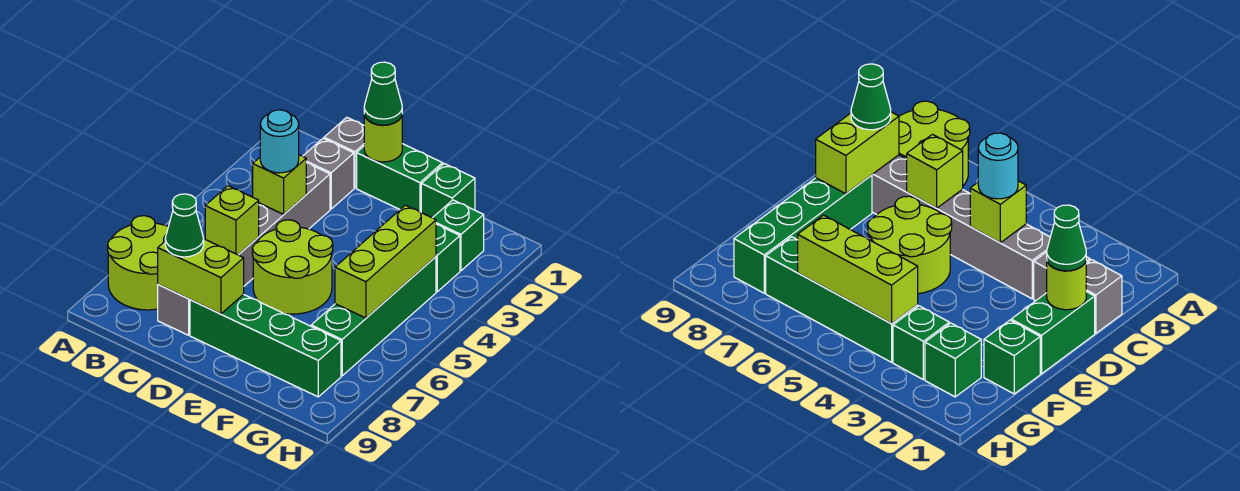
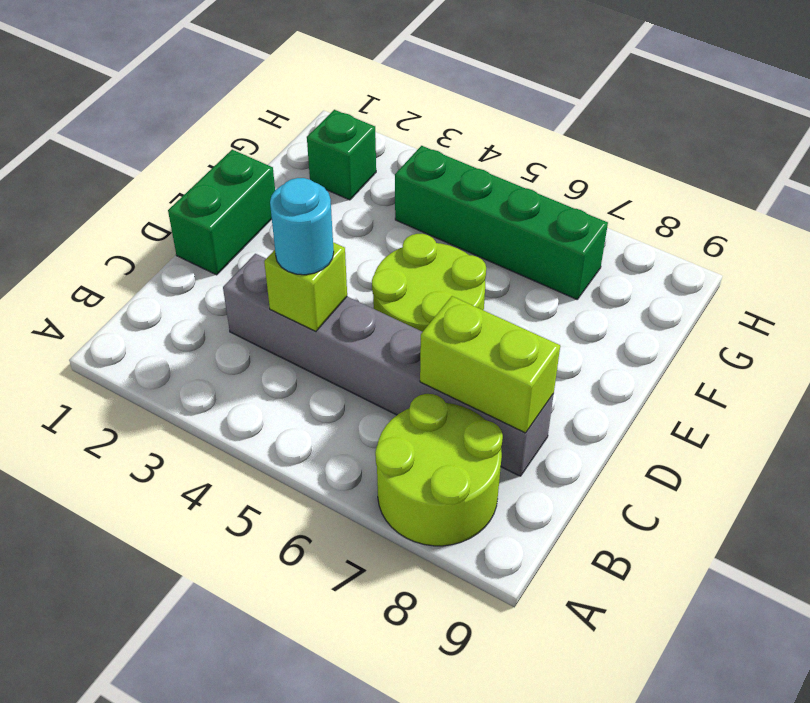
lime 1x2 brick [420,296,560,433] -> lime 1x2 brick turned to [158,239,244,314]
none -> grey 1x1 brick [324,117,364,188]
none -> grey 1x1 brick [303,138,354,209]
none -> green 1x4 brick [190,294,341,397]

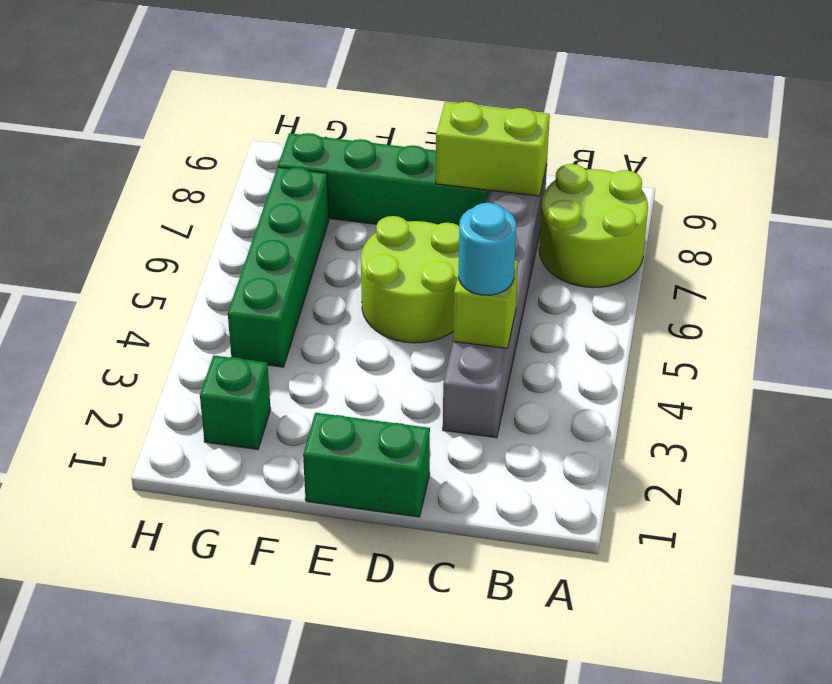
none -> grey 1x1 brick [324,117,364,188]
none -> grey 1x1 brick [303,138,354,209]
none -> green 1x1 brick [421,164,475,218]

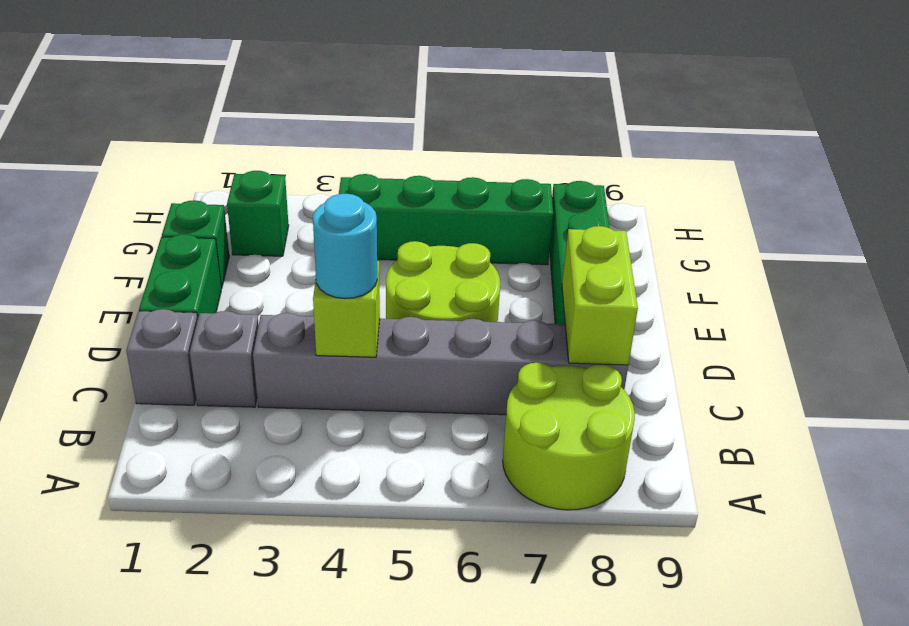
none -> green 1x1 brick [436,224,460,292]
none -> lime 1x1 brick [205,186,259,255]
none -> lime 1x1 round brick [364,115,402,162]

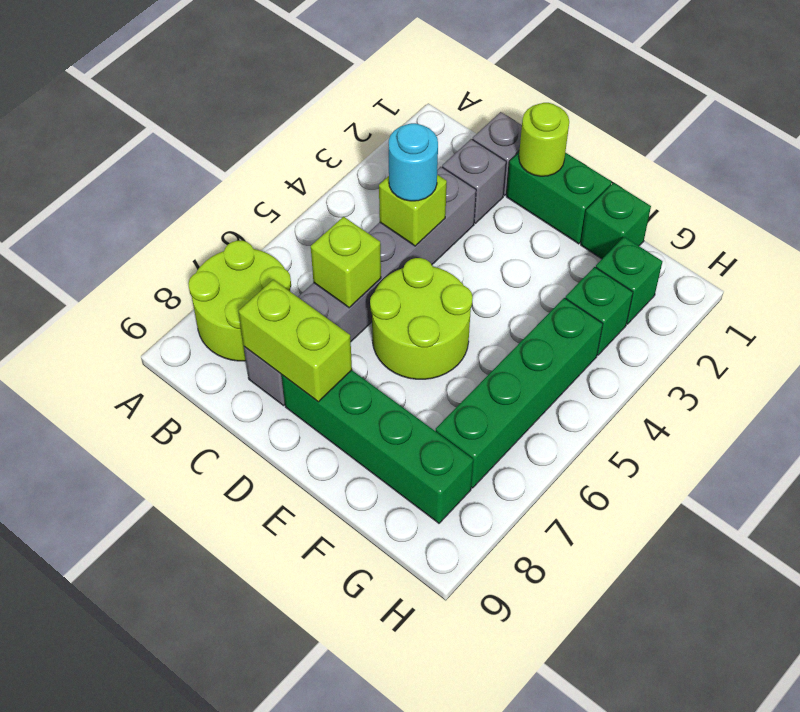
none -> lime 1x3 brick [335,205,436,318]
none -> green 1x1 cone [165,194,204,257]
none -> green 1x1 cone [364,62,402,125]

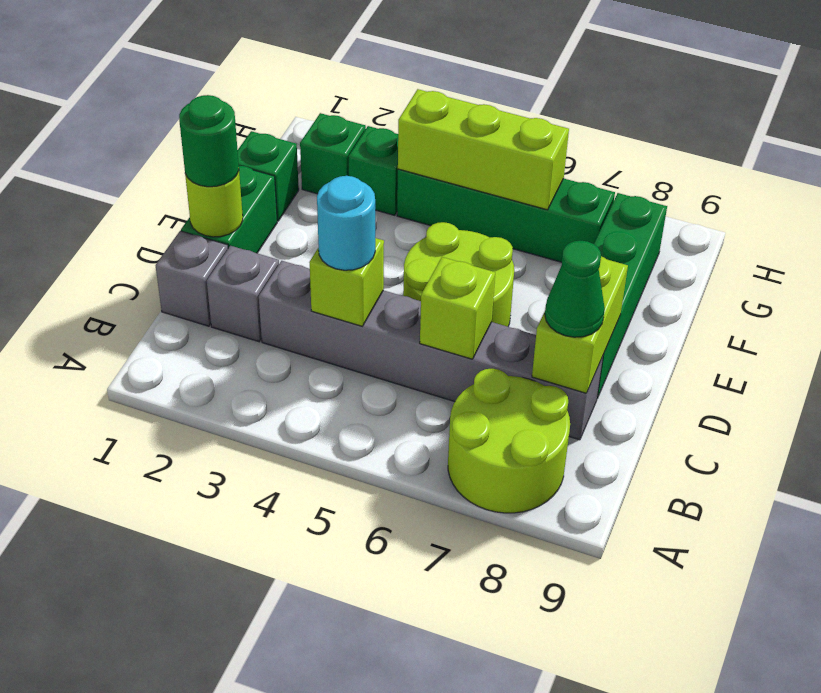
green 1x1 round brick [179,95,239,187] -> green 1x1 cone [364,62,402,125]

